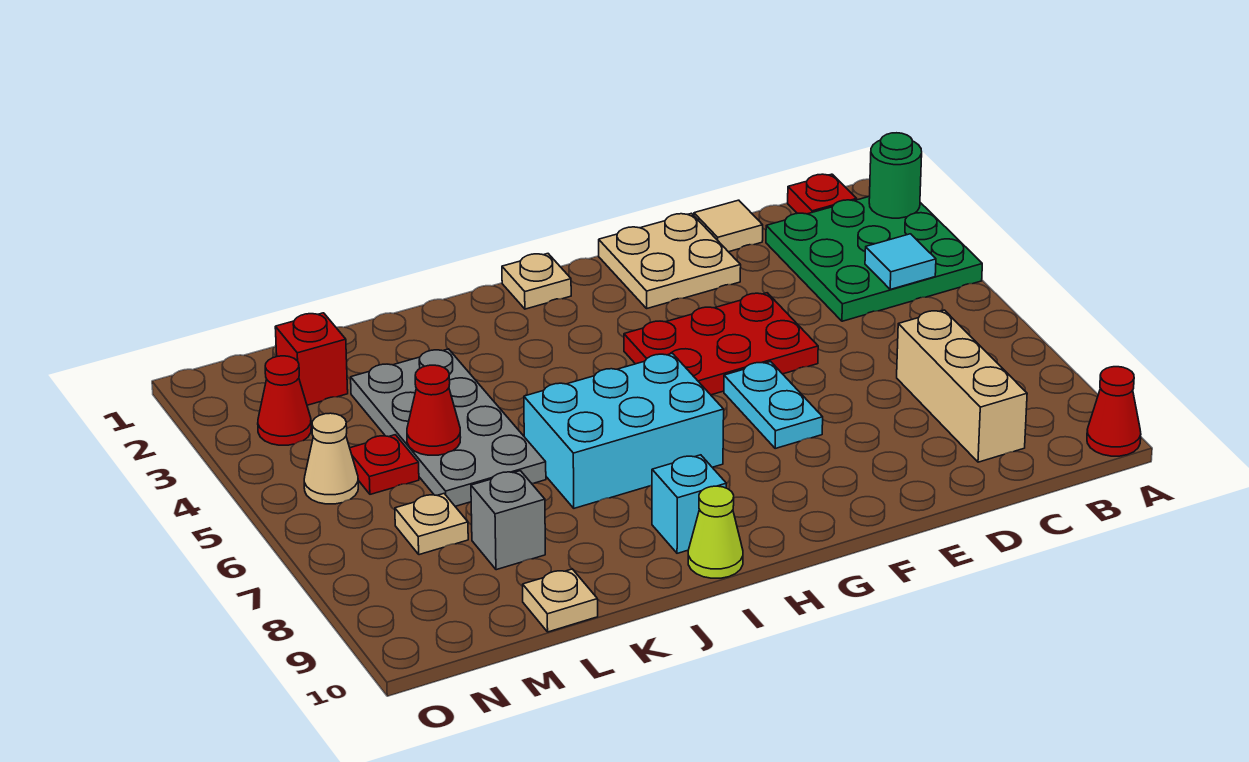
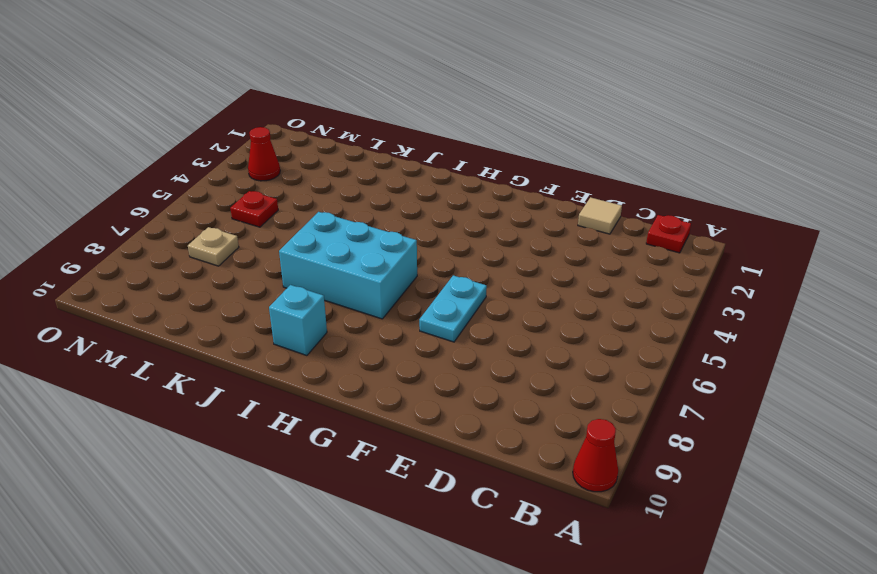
none -> green 3x3 plate [766,196,982,321]
none -> tan 1x3 brick [897,310,1027,462]
none -> tan 2x2 plate [599,213,741,308]

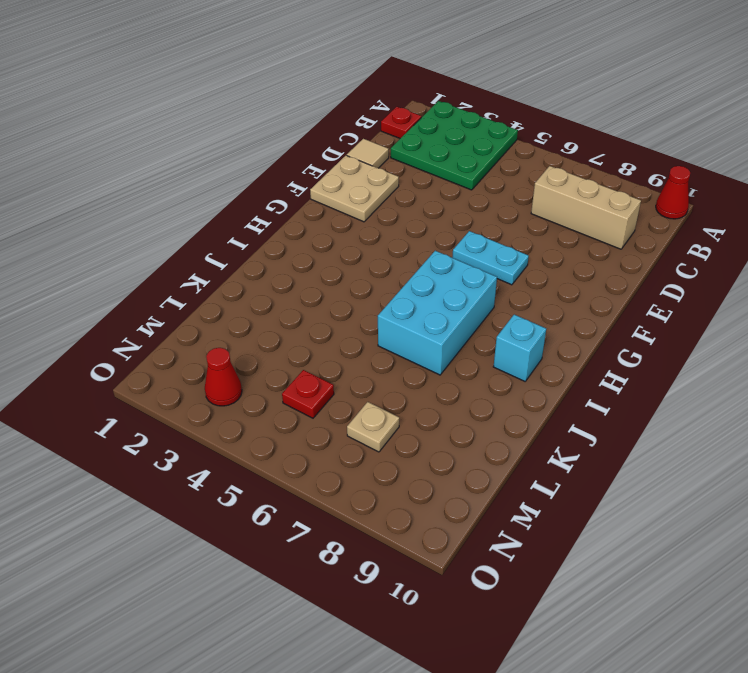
none -> red 2x3 plate [624,293,818,395]
none -> tan 1x1 plate [502,254,571,309]
none -> lime 1x1 cone [688,486,743,578]

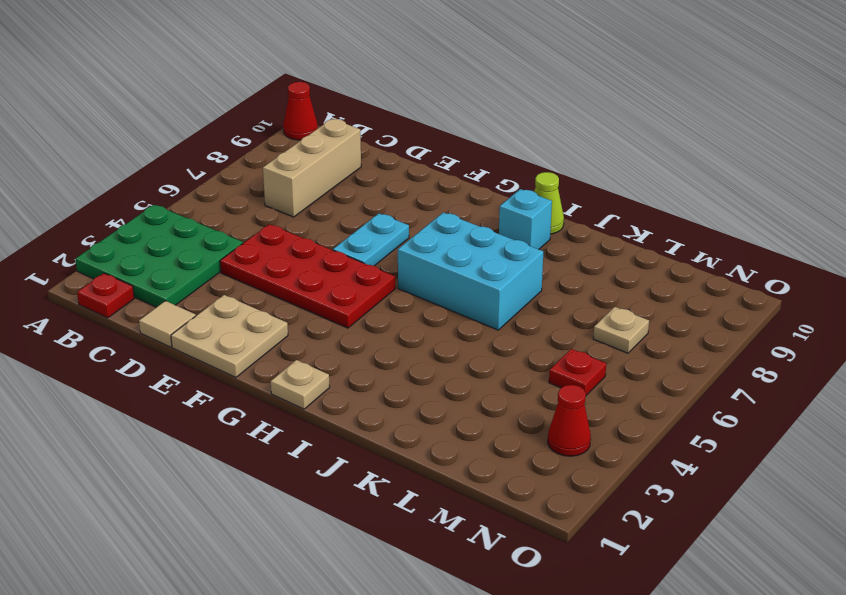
red 2x4 plate [220,224,395,328] -> red 2x3 plate [624,293,818,395]
none -> grey 2x4 plate [351,349,546,506]
none -> grey 1x1 brick [471,471,545,570]
none -> tan 1x1 plate [523,569,598,632]

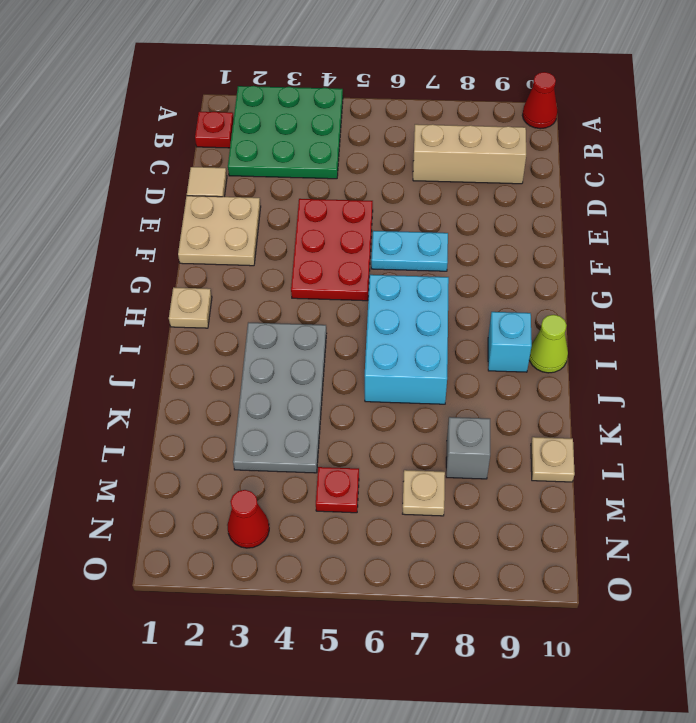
grey 2x4 plate [233,323,326,473] -> grey 2x4 plate turned to [351,349,546,506]
none -> red 1x1 brick [275,313,348,405]
none -> tan 1x1 cone [304,413,358,504]
none -> green 1x1 round brick [869,133,922,218]

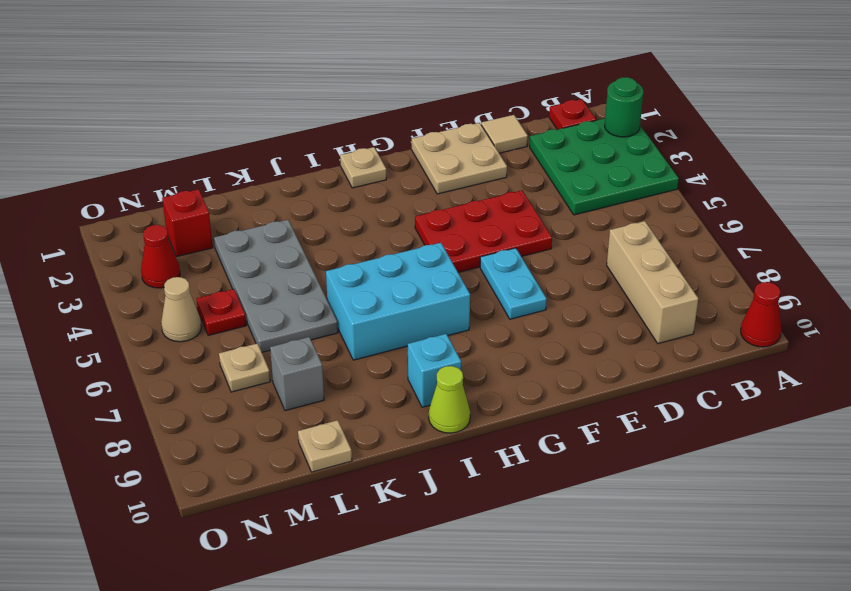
none -> cyan 1x1 tile [865,234,936,289]
none -> red 1x1 cone [407,365,461,455]

